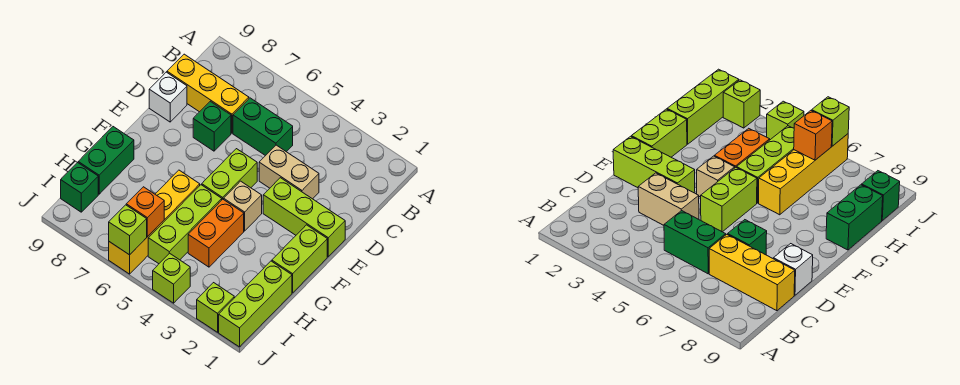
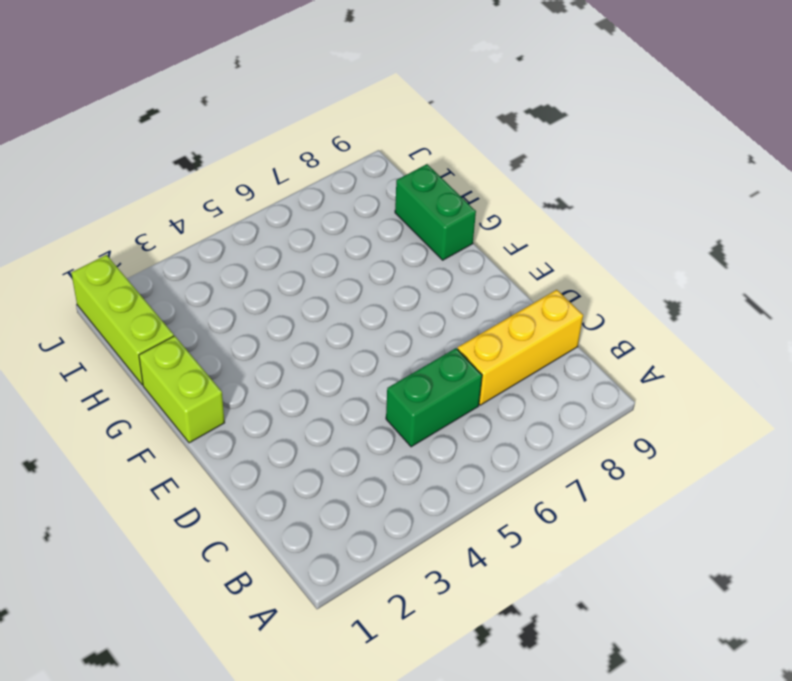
none -> tan 1x2 brick [259,145,319,199]
none -> green 1x1 brick [193,101,231,151]
none -> white 1x1 brick [149,72,187,122]

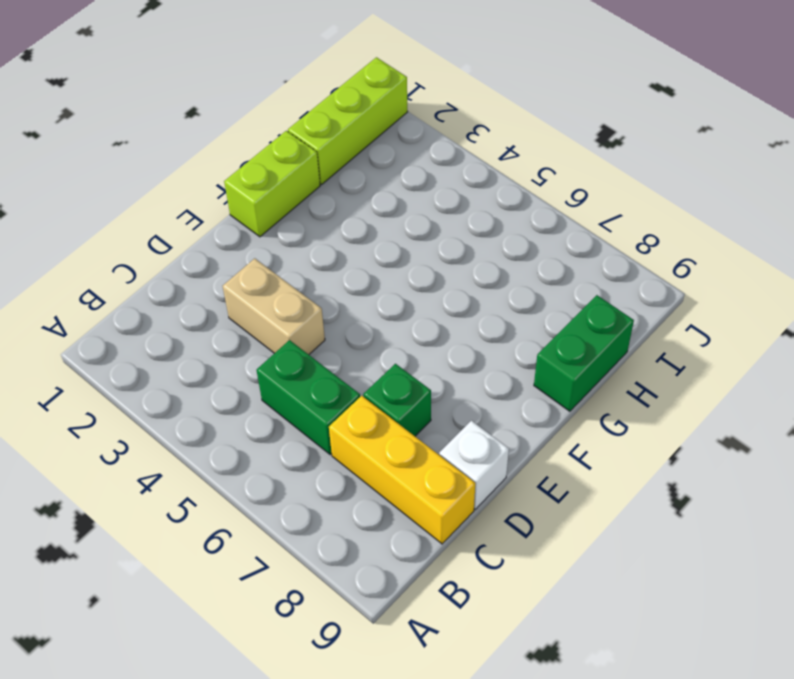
none -> lime 1x3 brick [263,178,345,257]
none -> lime 1x2 brick [202,149,257,199]
none -> tan 1x1 brick [224,181,262,231]

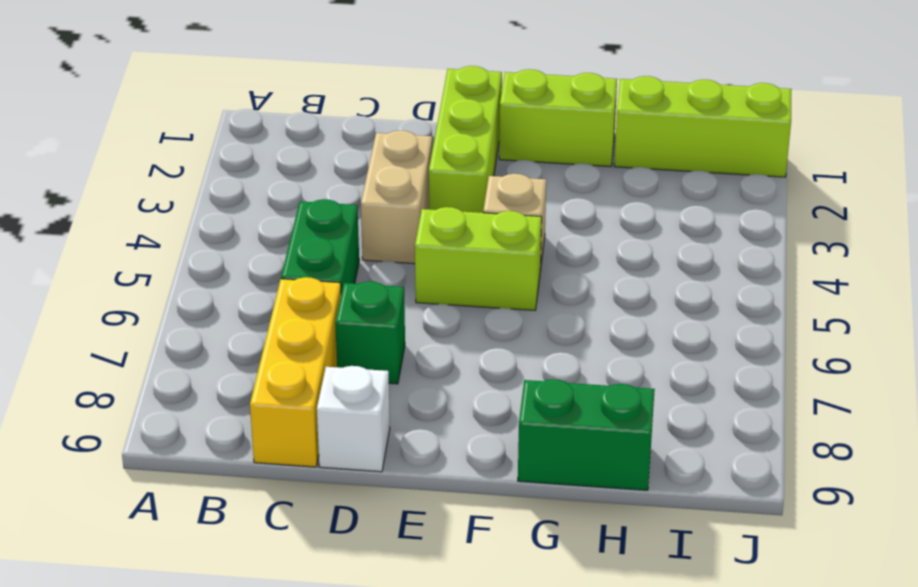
none -> orange 1x2 brick [188,199,244,267]
none -> lime 1x3 brick [148,185,222,264]
none -> yellow 1x4 brick [109,170,200,274]

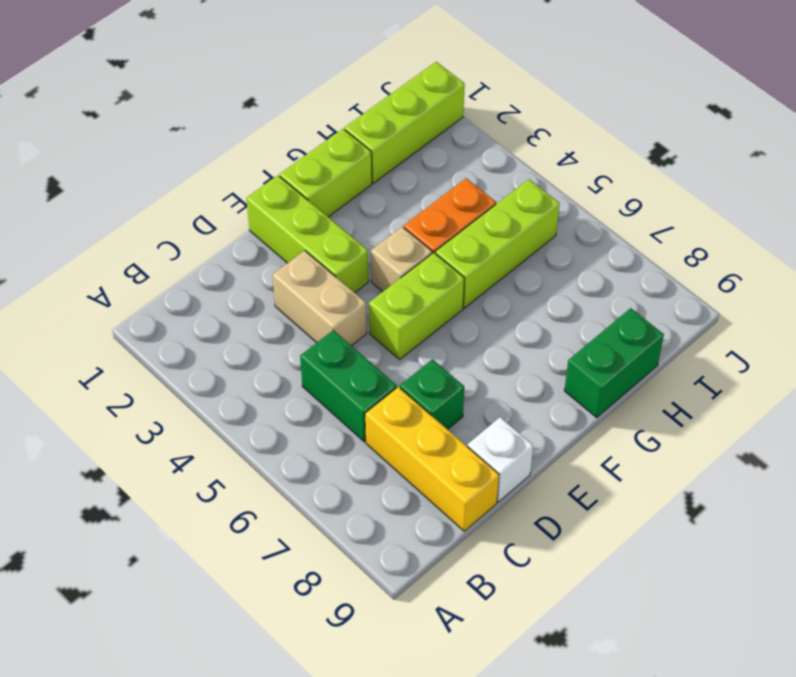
none -> yellow 1x4 brick [109,170,200,274]
none -> green 1x1 brick [61,163,98,212]
none -> lime 1x1 brick [197,283,234,332]

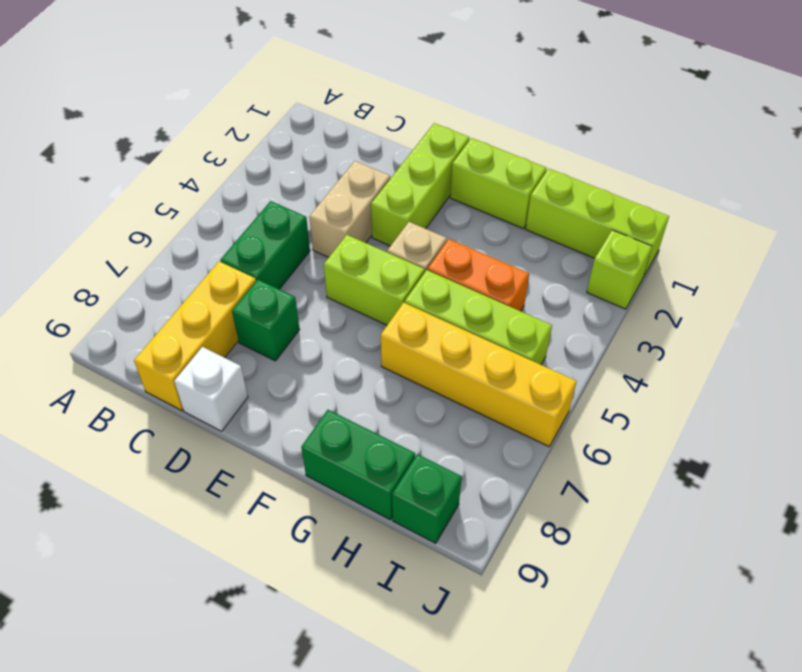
none -> lime 1x1 brick [153,253,190,303]
none -> orange 1x1 brick [126,187,164,237]
none -> lime 1x1 brick [109,205,147,255]

